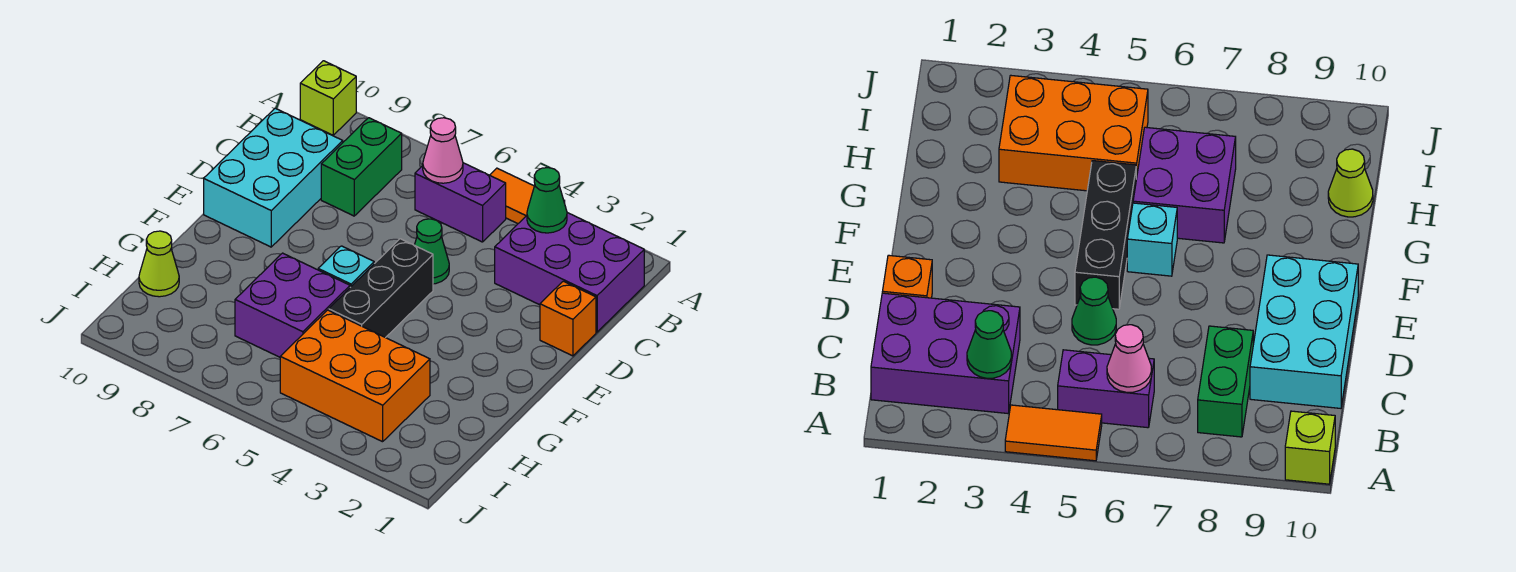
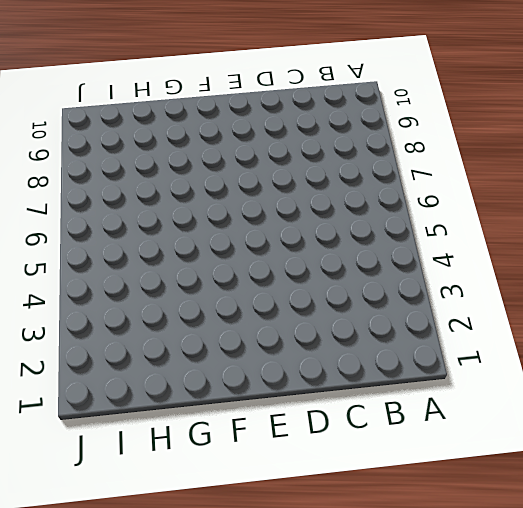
none -> orange 1x2 tile [490,168,565,224]
none -> lime 1x1 brick [300,61,356,135]
none -> purple 2x3 brick [495,213,644,332]

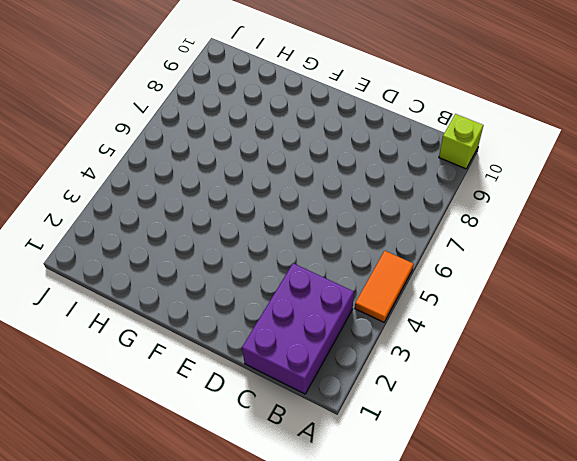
none -> purple 1x2 brick [415,163,506,242]
none -> green 1x2 brick [321,118,402,216]
none -> cyan 2x3 brick [204,108,343,247]

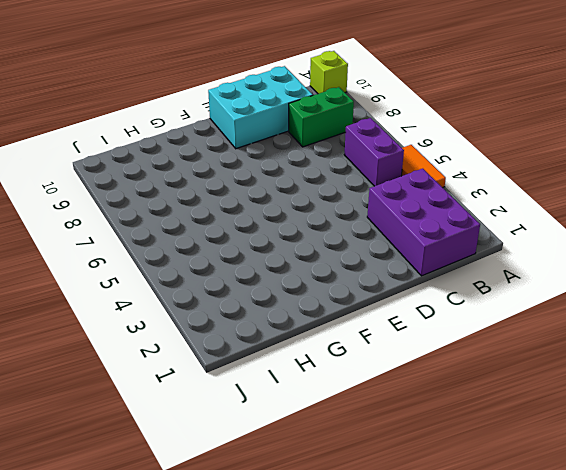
none -> orange 1x1 brick [540,281,596,356]
none -> green 1x1 cone [415,219,449,284]
none -> black 1x3 brick [329,239,433,338]

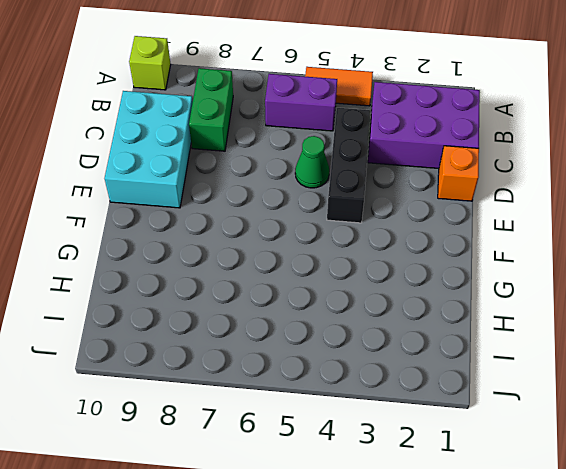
black 1x3 brick [327,108,371,223] -> black 1x3 brick moved to [329,239,433,338]
none -> cyan 1x1 brick [318,246,374,287]
none -> purple 2x2 brick [235,253,350,357]
none -> orange 2x3 brick [280,310,430,442]

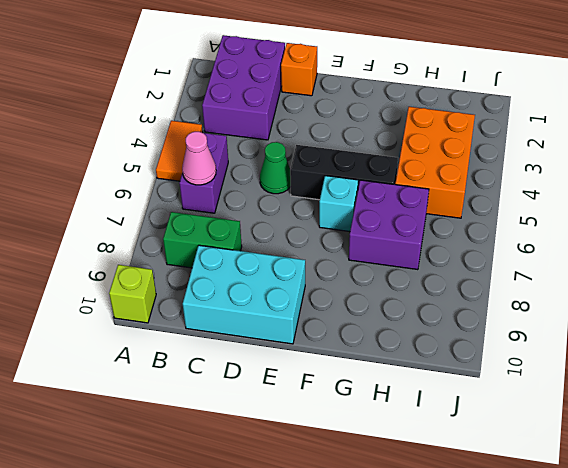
none -> lime 1x1 cone [139,231,179,297]
none -> green 1x1 cone [527,168,567,233]

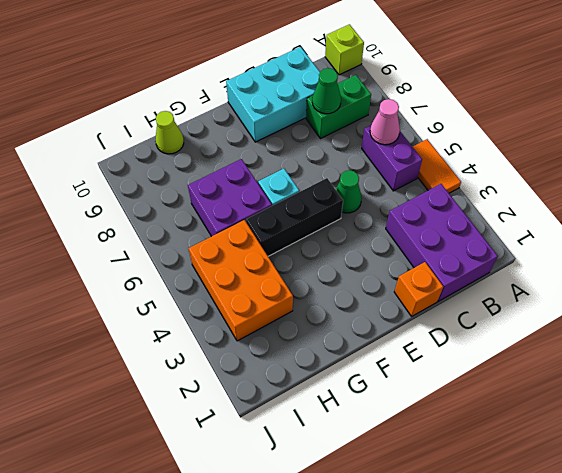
green 1x1 cone [312,68,341,114] -> green 1x1 cone moved to [527,168,567,233]

